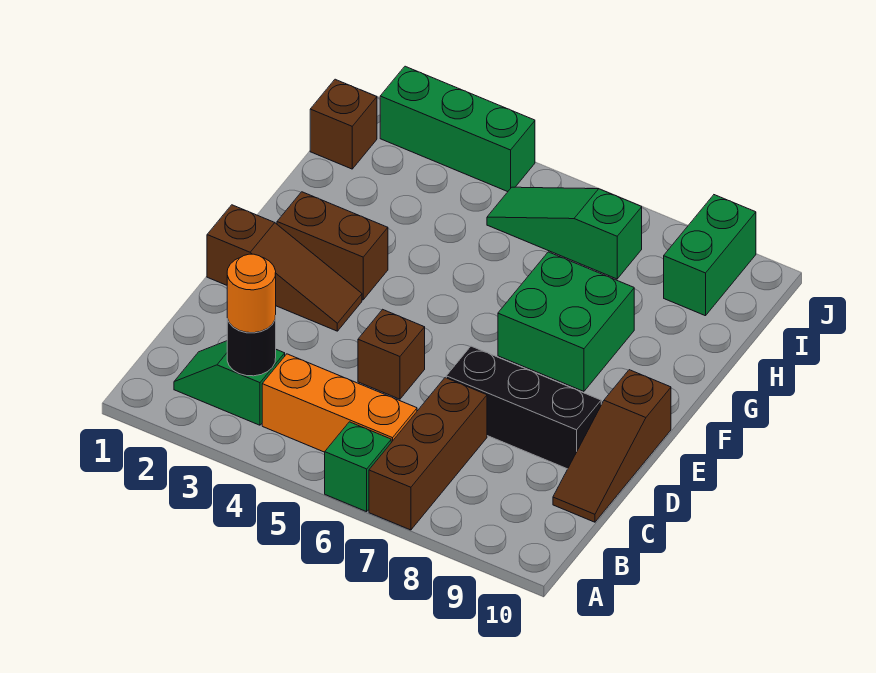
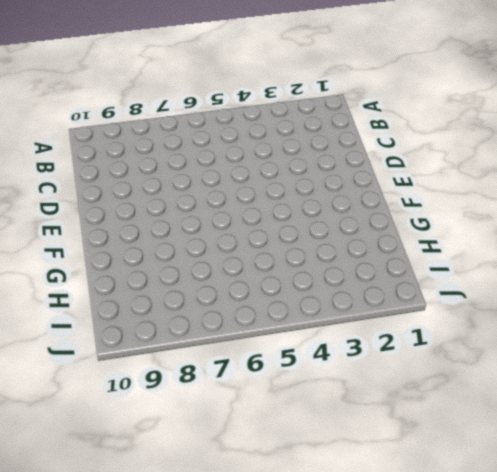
none -> green 1x1 brick [325,422,391,512]
none -> brown 1x3 brick [369,378,487,530]
none -> green 1x2 slope [174,341,285,425]

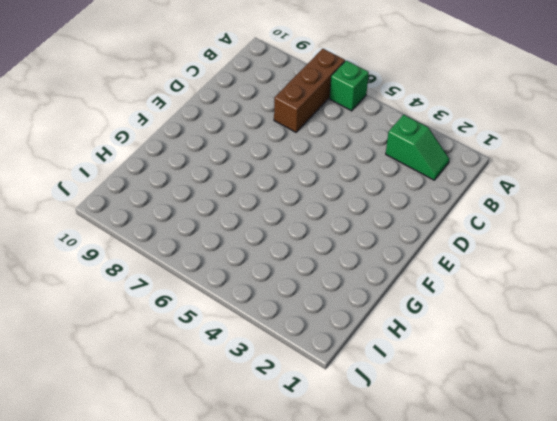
none -> orange 1x3 brick [262,354,417,452]
none -> brown 1x3 slope [553,370,671,522]
none -> brown 1x1 brick [358,309,425,399]

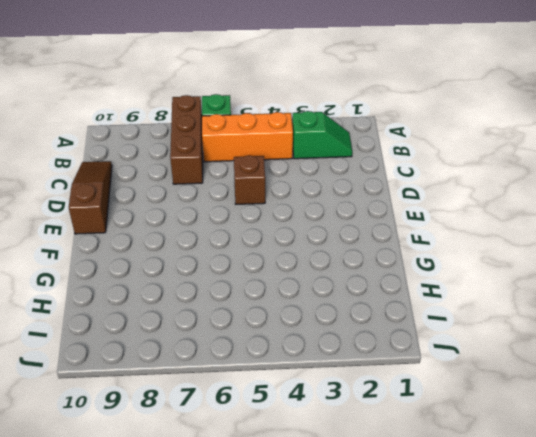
none -> black 1x3 brick [446,346,601,469]
none -> brown 1x3 slope [207,205,362,331]
none -> brown 1x2 brick [277,192,388,300]

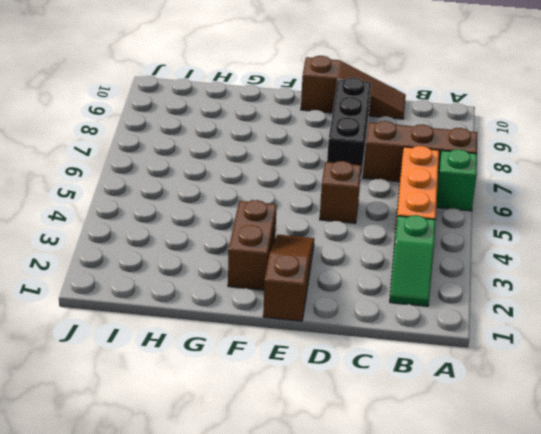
none -> green 2x2 brick [498,252,634,391]
none -> brown 1x1 brick [310,79,377,169]
none -> green 1x3 slope [487,187,642,279]

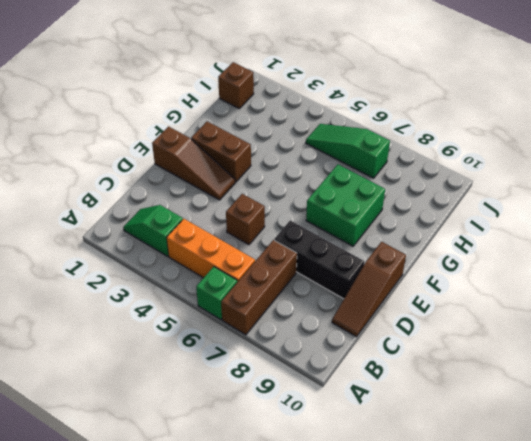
none -> green 1x2 brick [664,195,756,316]
none -> green 1x3 brick [380,66,535,192]
none -> black 1x1 round brick [227,316,276,376]

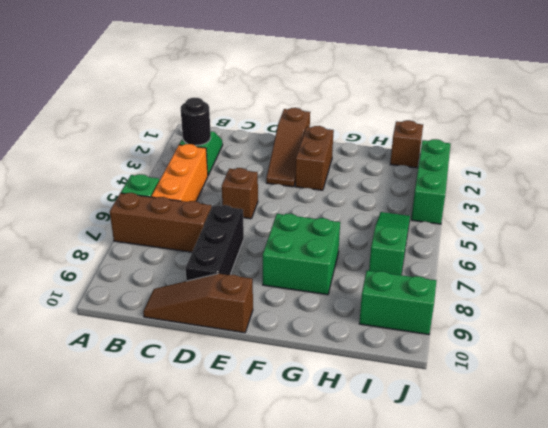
none -> orange 1x1 round brick [227,254,276,333]

